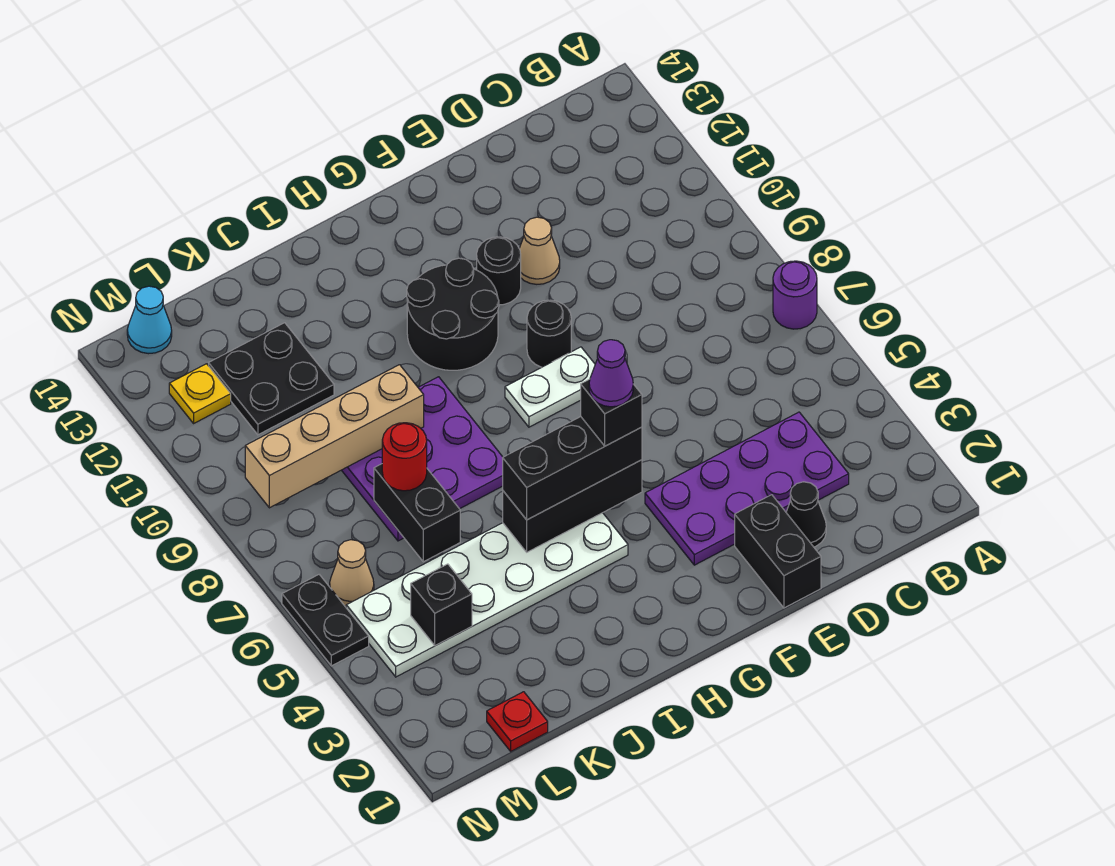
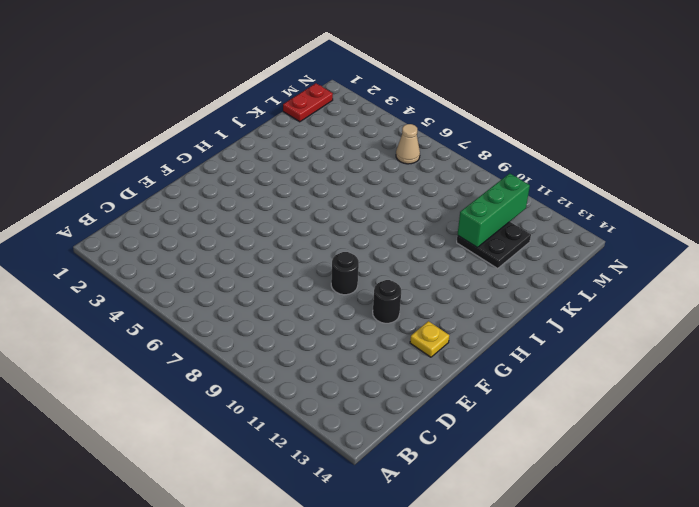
yellow 1x1 plate [410,321,449,357] -> yellow 1x1 plate moved to [169,364,231,423]
green 1x3 brick [457,173,530,247] -> none
red 1x2 plate [283,83,333,122] -> red 1x1 plate [487,692,548,751]
none -> purple 1x1 round brick [773,261,817,329]
none -> purple 2x4 plate [645,412,849,565]
none -> black 1x1 cone [786,482,826,547]

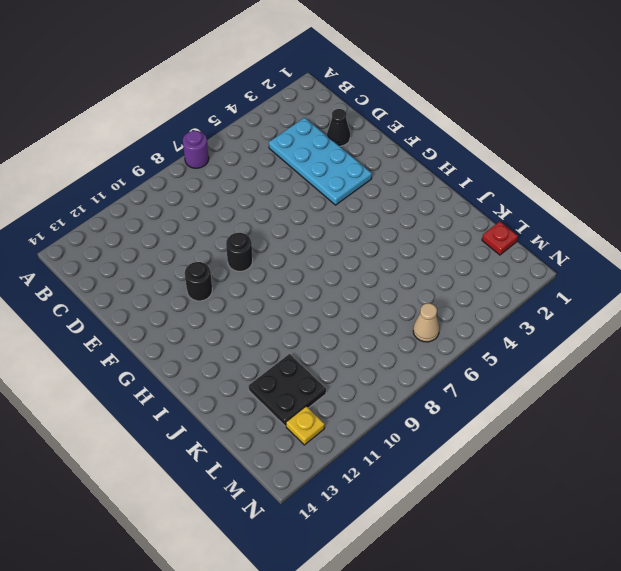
cyan 2x4 plate [269,118,372,205] -> purple 2x4 plate [645,412,849,565]
none -> black 1x2 brick [735,495,821,608]
none -> tan 1x1 cone [519,217,560,284]
none -> white 1x2 plate [505,347,595,427]

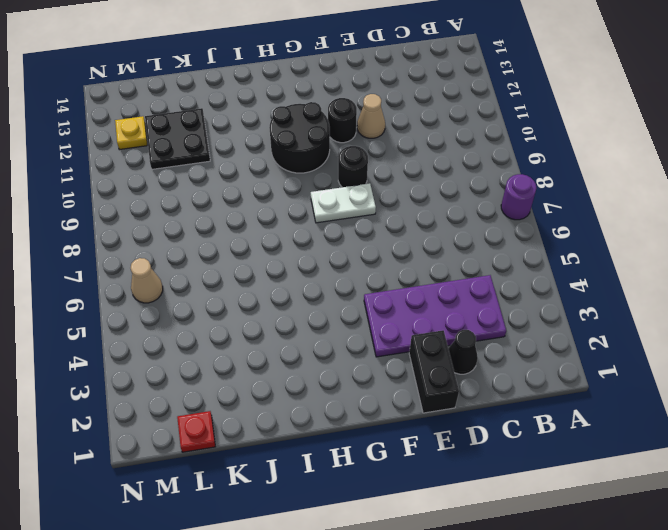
none -> white 2x6 plate [346,513,628,677]
none -> purple 3x3 plate [342,377,503,541]
none -> cyan 1x1 cone [127,286,172,354]

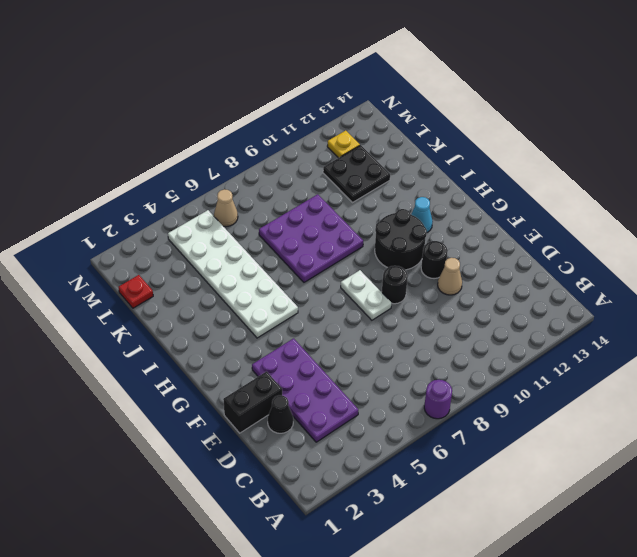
cyan 1x1 cone [411,197,433,232] -> cyan 1x1 cone moved to [127,286,172,354]
none -> black 1x2 plate [282,575,369,666]
none -> black 1x3 brick [503,460,642,552]
none -> tan 1x4 brick [245,365,424,508]

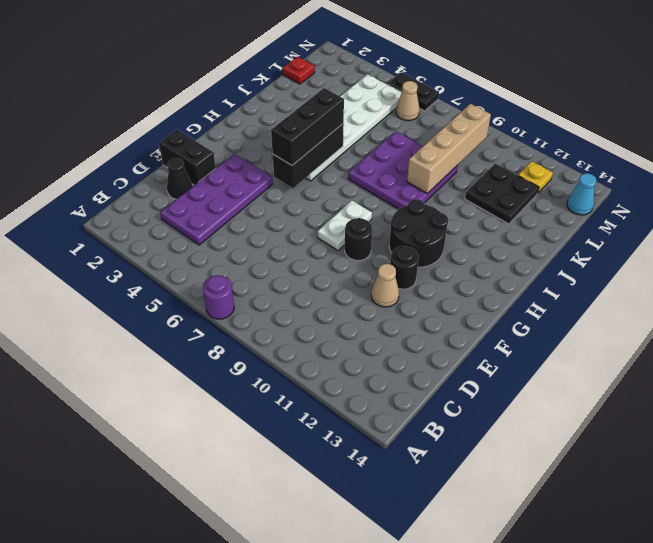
none -> black 1x2 brick [374,464,460,562]
none -> black 1x1 brick [411,564,472,646]
none -> red 1x1 round brick [382,423,427,491]

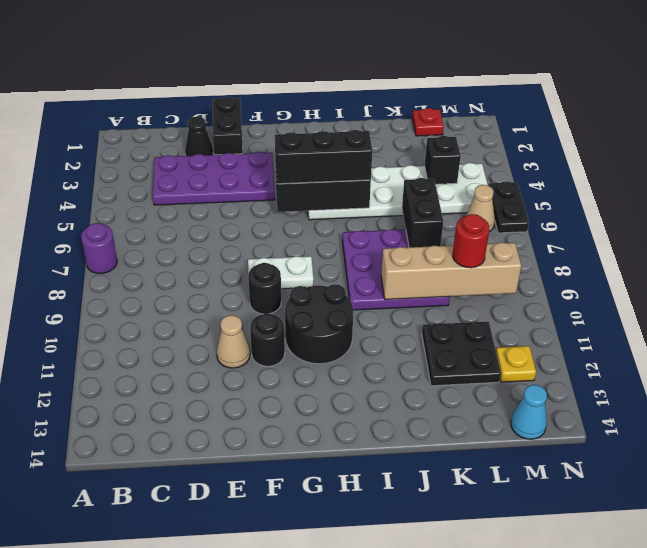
red 1x1 round brick [453,214,489,268] -> red 1x1 round brick moved to [382,423,427,491]
none -> black 1x1 brick [581,379,642,446]
none -> purple 1x1 cone [589,340,633,407]

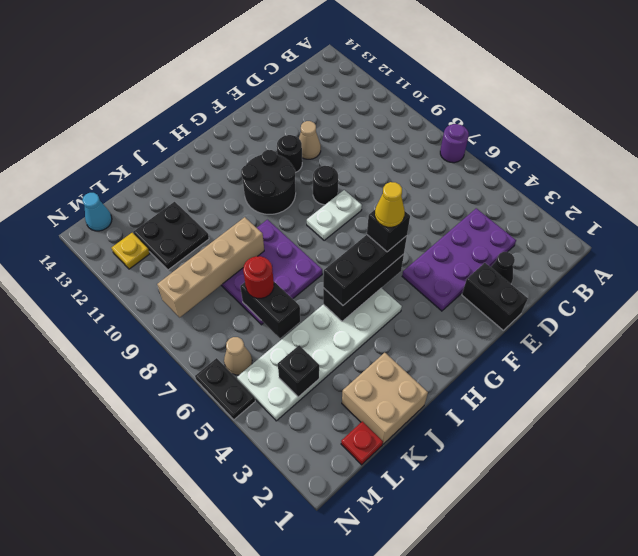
yellow 1x1 cone [375,182,405,227] -> purple 1x1 cone [589,340,633,407]
tan 2x2 brick [342,353,428,444] -> none

